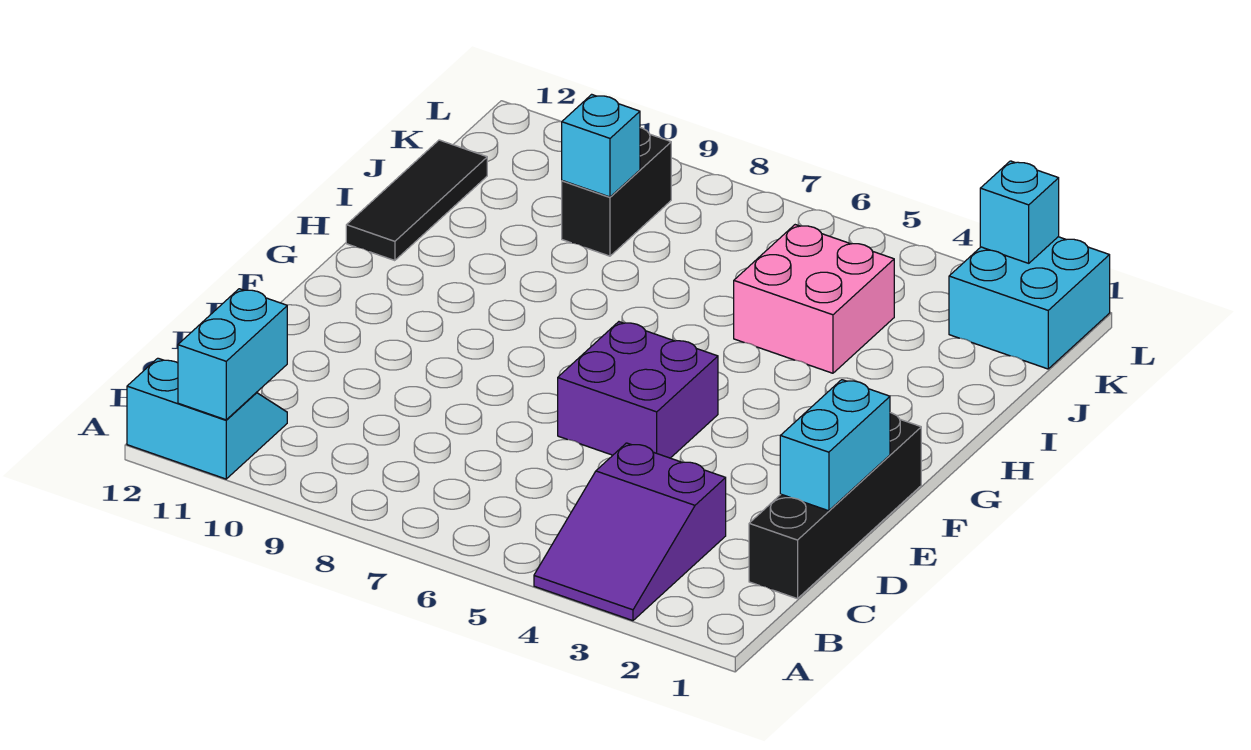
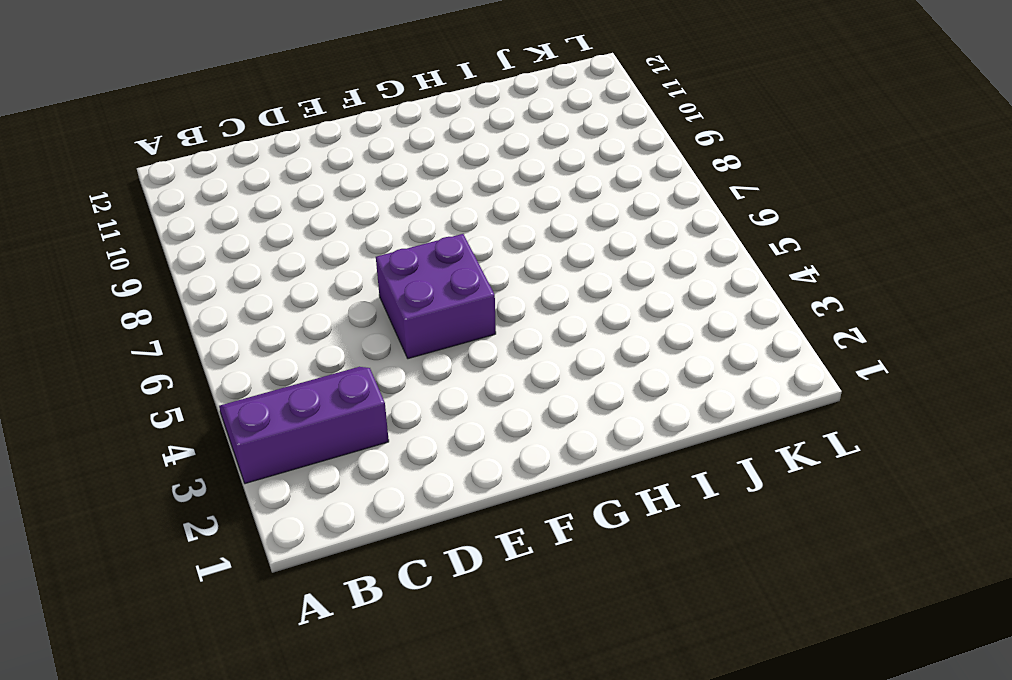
purple 2x3 slope [219,367,389,484] -> purple 2x3 slope turned to [534,443,726,621]
none -> cyan 2x2 slope [127,358,287,479]
none -> black 1x4 brick [749,413,921,599]
none -> black 1x3 tile [346,140,487,261]

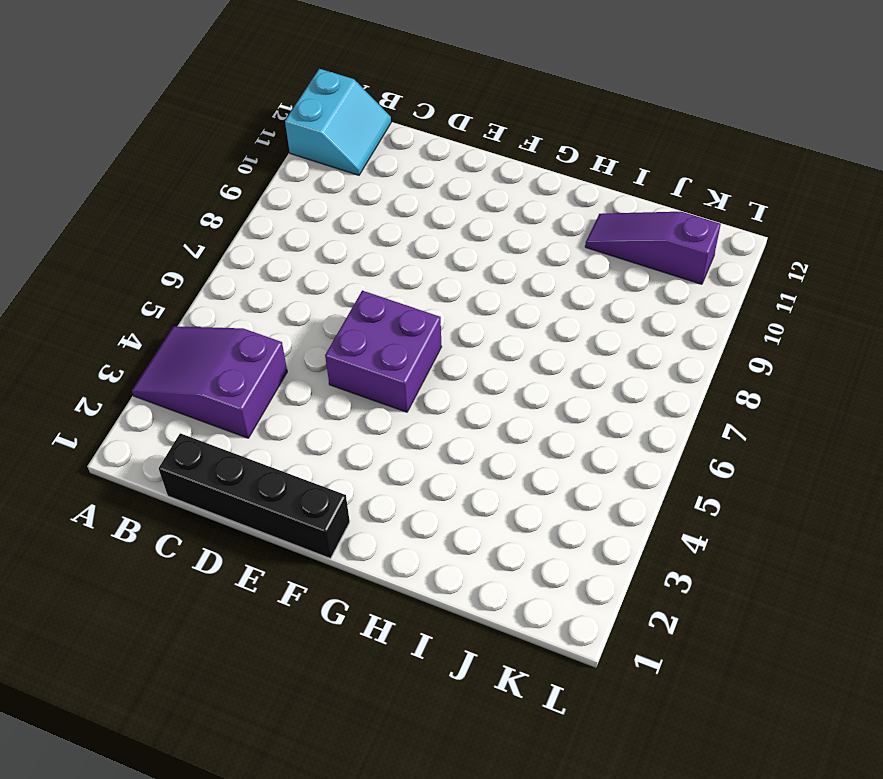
purple 1x3 slope [585,212,721,284] -> none
none -> black 1x3 tile [346,140,487,261]
none -> pink 2x2 brick [734,225,894,373]
none -> black 1x2 brick [562,128,671,256]

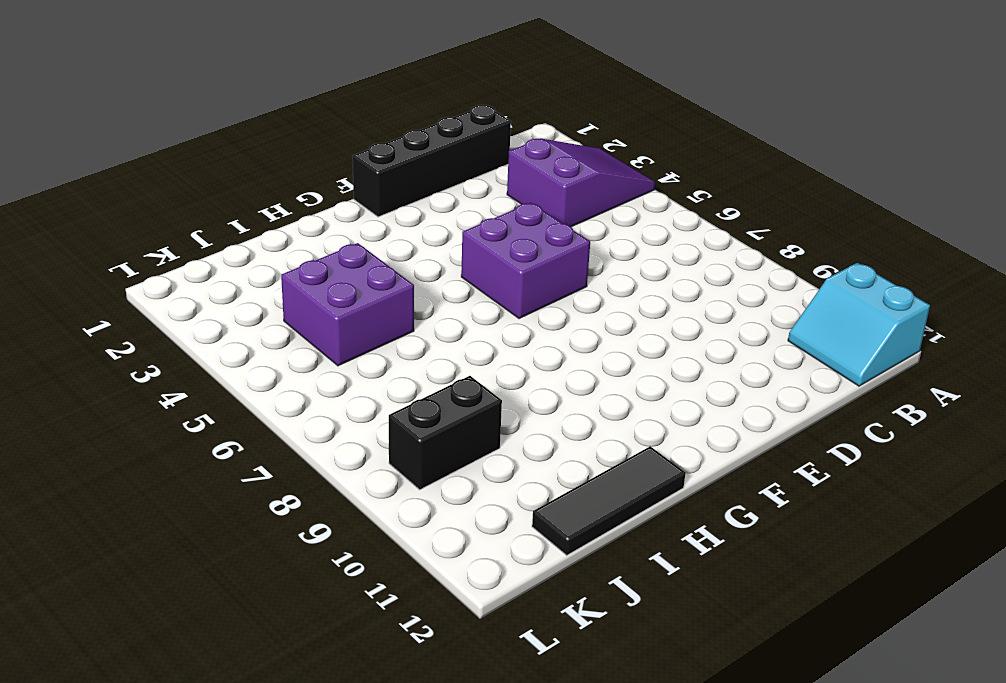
purple 2x2 brick [281,243,414,366] -> pink 2x2 brick [734,225,894,373]
none -> cyan 2x2 brick [949,237,1110,369]
none -> cyan 1x2 brick [178,289,287,420]
none -> cyan 1x2 brick [780,380,890,511]

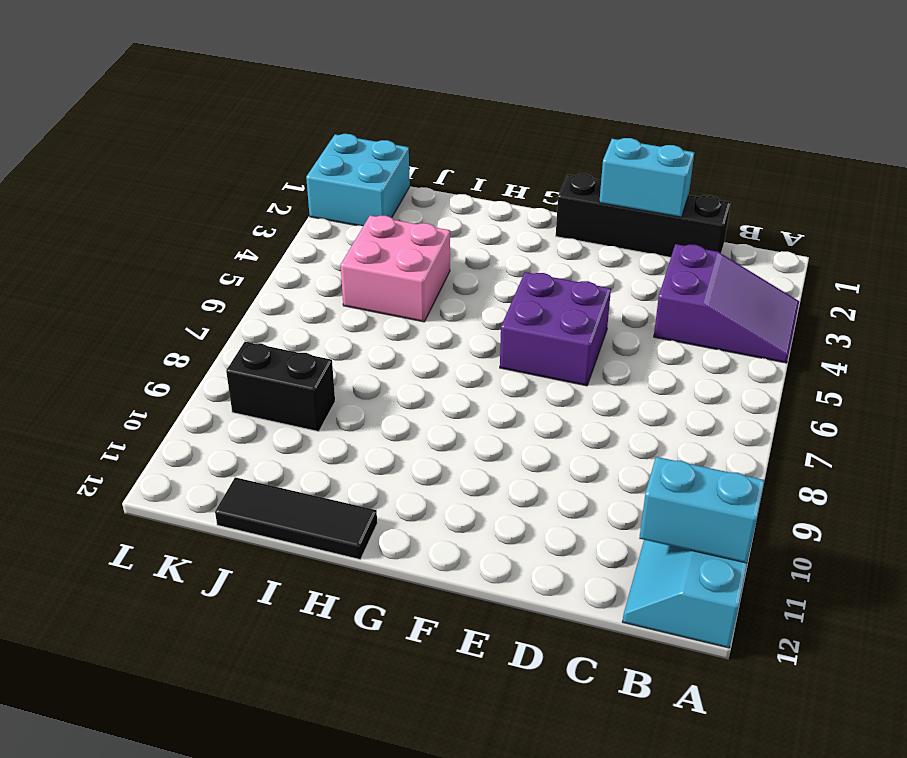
none -> cyan 1x1 brick [562,94,640,197]
none -> cyan 1x1 brick [980,161,1059,263]

